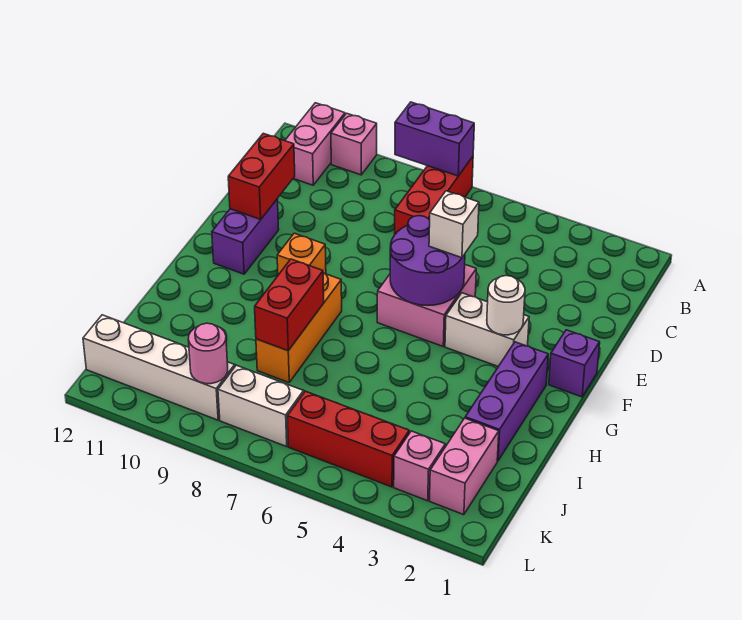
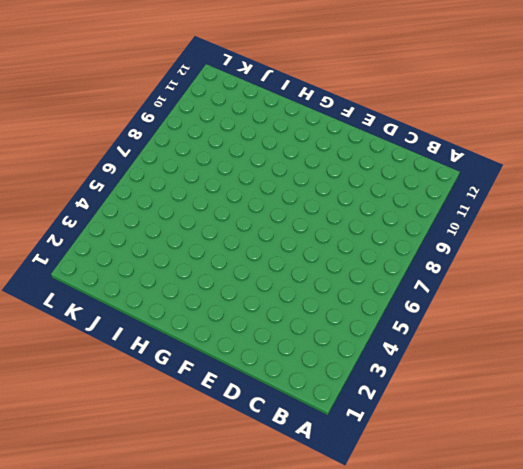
none -> red 1x3 brick [395,157,473,234]
none -> pink 1x1 brick [331,113,377,175]
none -> pink 1x2 brick [285,103,345,185]

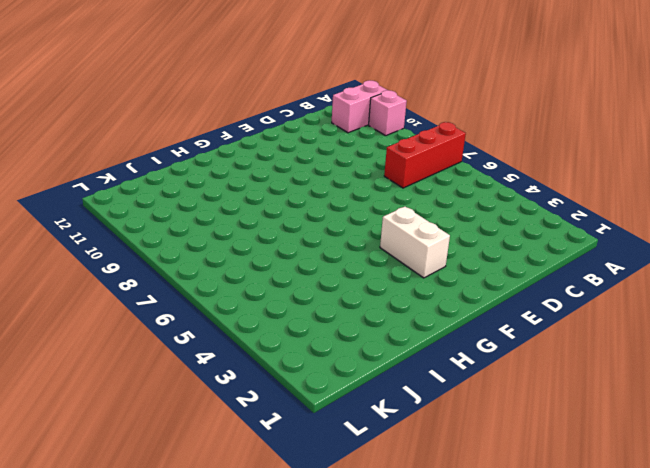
none -> pink 2x2 brick [377,265,476,346]
none -> purple 1x2 brick [212,199,279,274]
none -> purple 1x1 brick [549,330,600,397]

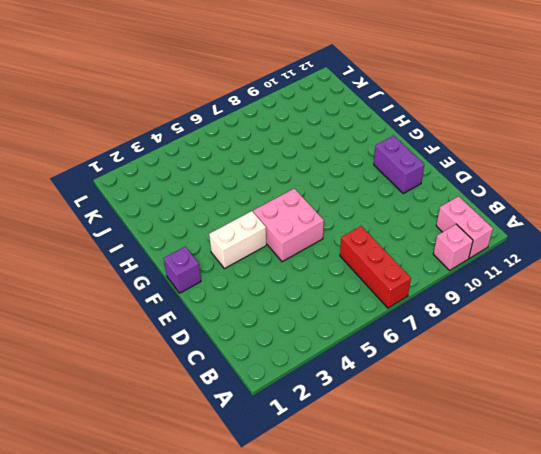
none -> orange 1x1 brick [277,233,326,275]
none -> purple 1x3 brick [465,342,548,461]
none -> orange 1x3 brick [256,273,342,382]

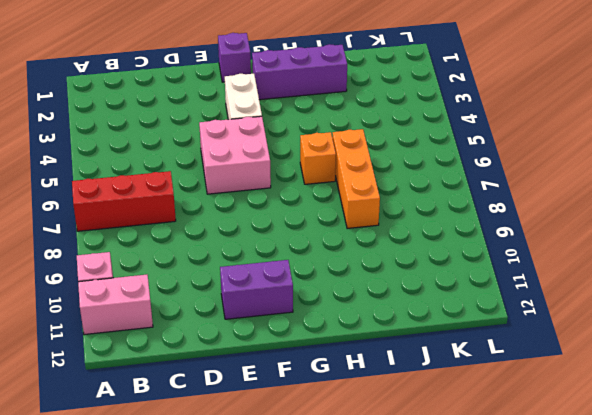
orange 1x1 brick [300,132,336,184] -> orange 1x1 brick moved to [277,233,326,275]
orange 1x3 brick [332,129,380,229] -> orange 1x3 brick turned to [256,273,342,382]
none -> pink 1x2 brick [430,418,499,515]
none -> pink 1x1 brick [394,431,445,501]
none -> red 1x3 brick [287,391,409,487]

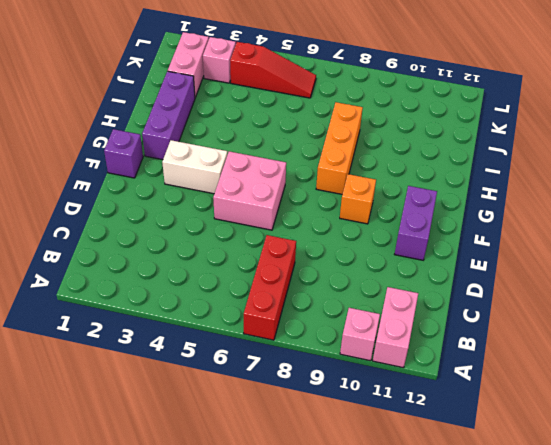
red 1x3 slope [230,42,316,98] -> red 1x3 brick [287,391,409,487]
none -> white 1x2 brick [218,365,304,446]
none -> white 1x4 brick [83,315,235,420]
none -> purple 1x2 brick [395,102,474,176]

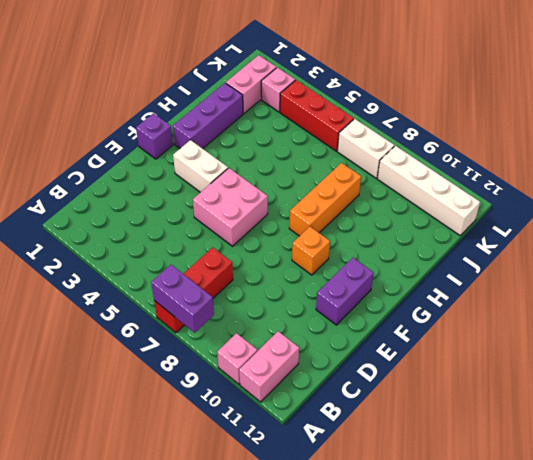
none -> red 1x2 brick [228,133,295,219]
none -> purple 2x2 round brick [390,216,465,306]
none -> white 1x1 round brick [487,276,525,335]

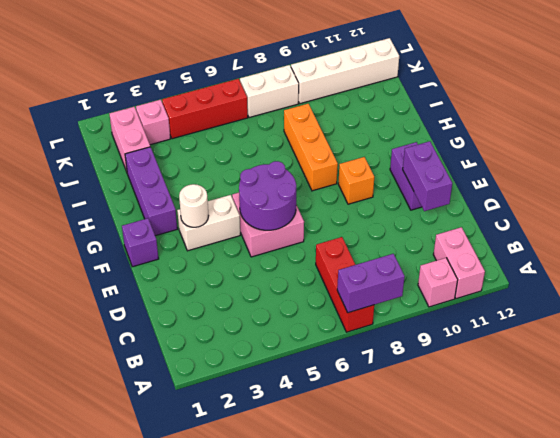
purple 1x2 brick [403,141,452,211] -> red 1x2 brick [228,133,295,219]
none -> red 1x2 brick [255,259,324,351]
none -> pink 1x1 round brick [188,323,228,384]
none -> white 1x1 brick [429,191,479,258]

